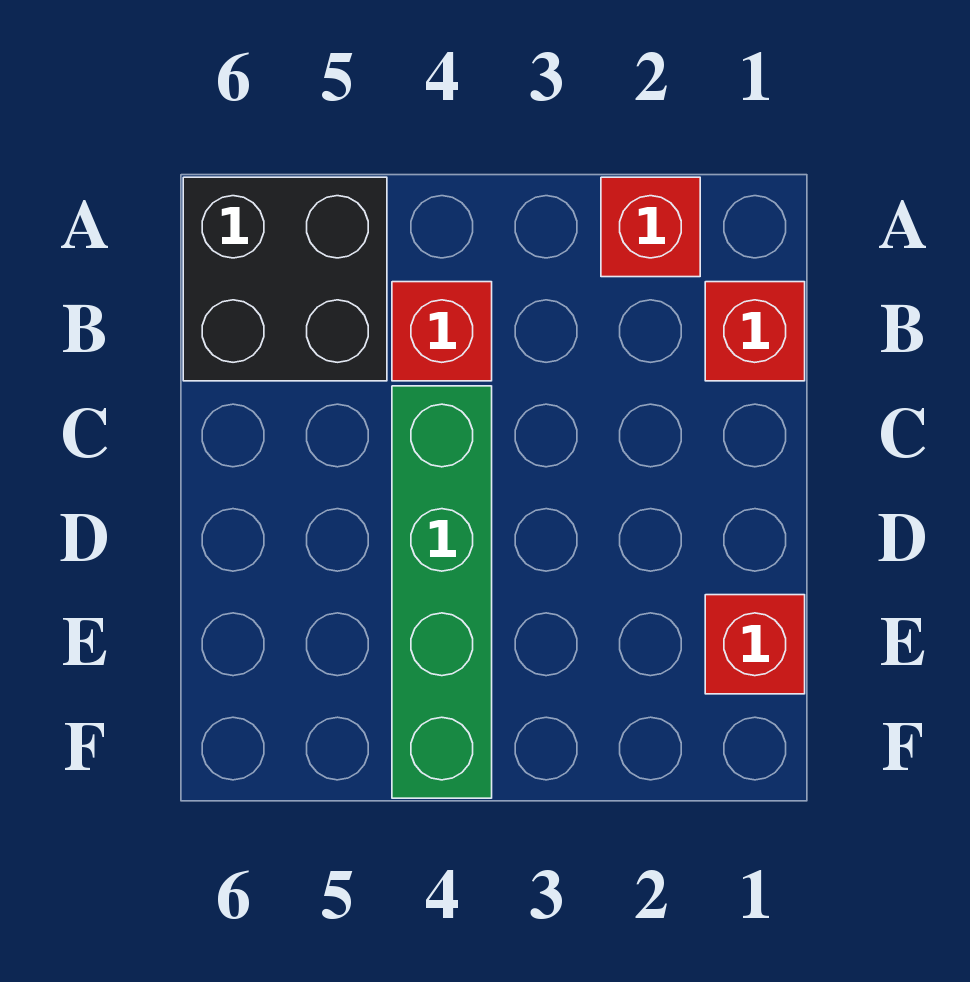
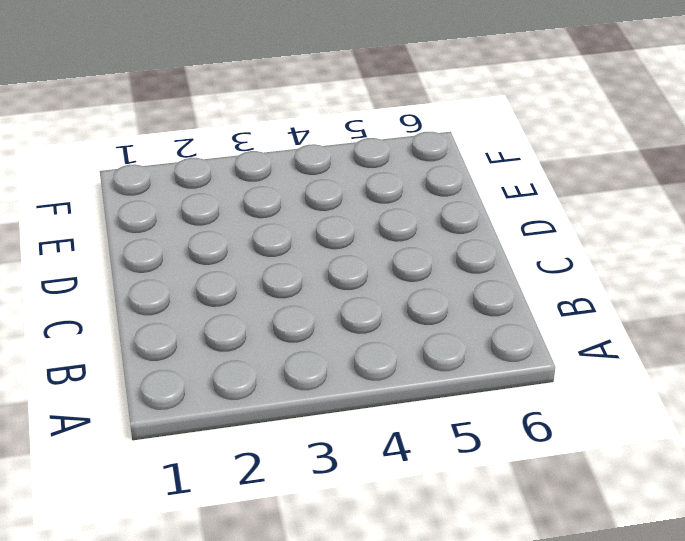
none -> red 1x1 brick [601,177,700,277]
none -> black 2x2 brick [183,177,387,381]

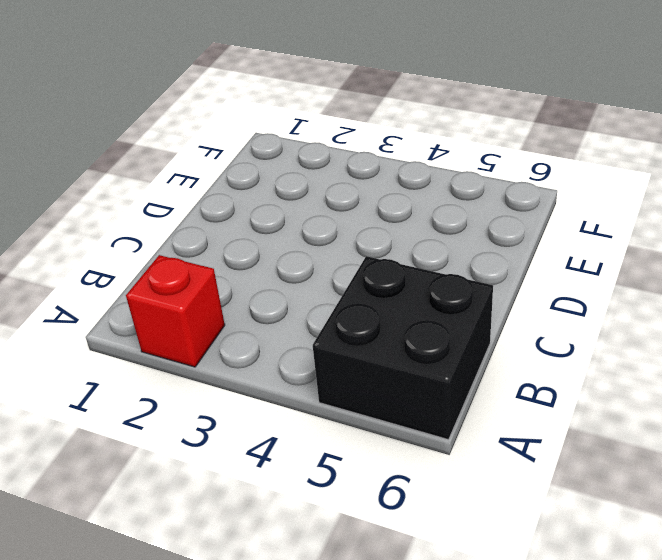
none -> red 1x1 brick [705,282,805,381]
none -> red 1x1 brick [392,282,492,381]

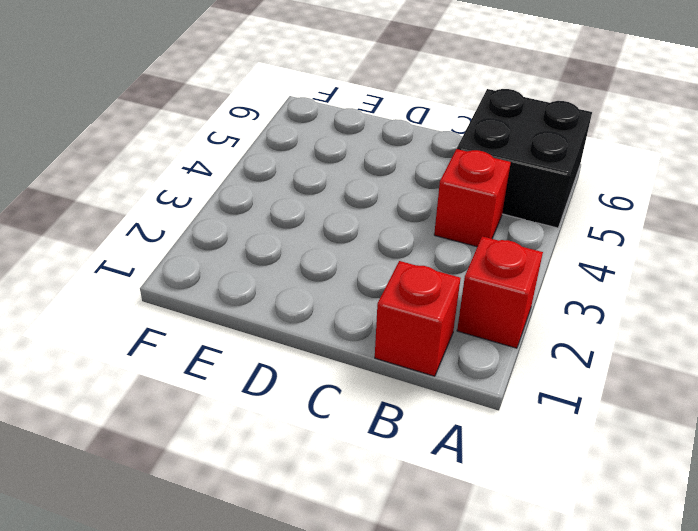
none -> green 1x4 brick [392,386,492,798]
none -> red 1x1 brick [705,595,805,694]

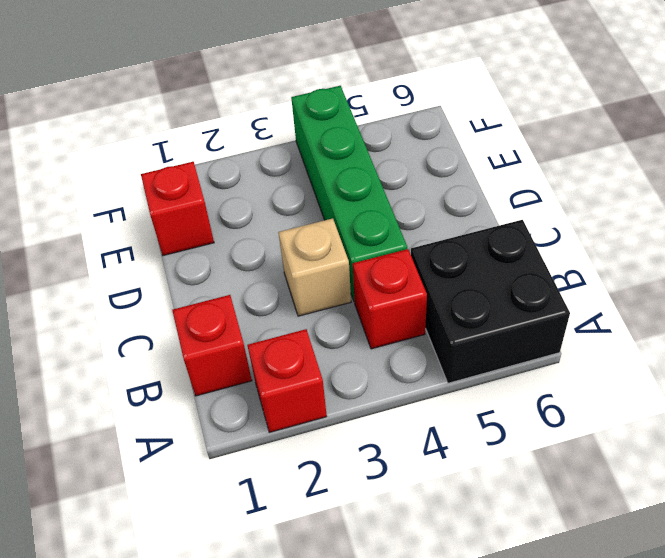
tan 1x1 brick [278,218,351,316] -> none

